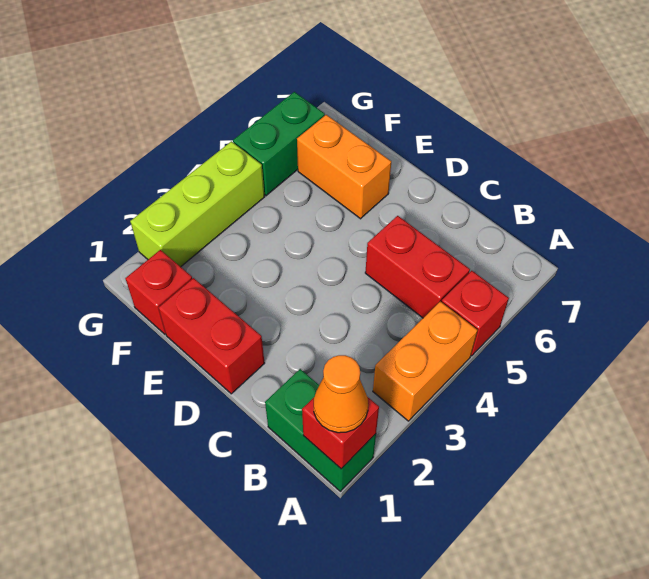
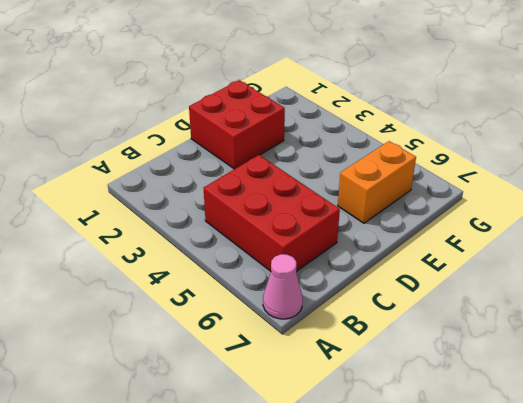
pink 1x1 cone [263,254,303,319] -> none
red 2x3 brick [204,155,340,271] -> red 1x2 brick [365,216,470,318]
red 2x2 brick [189,80,285,169] -> red 1x2 brick [158,278,265,394]
none -> green 1x2 brick [265,369,376,491]
none -> orange 1x2 brick [373,302,478,421]

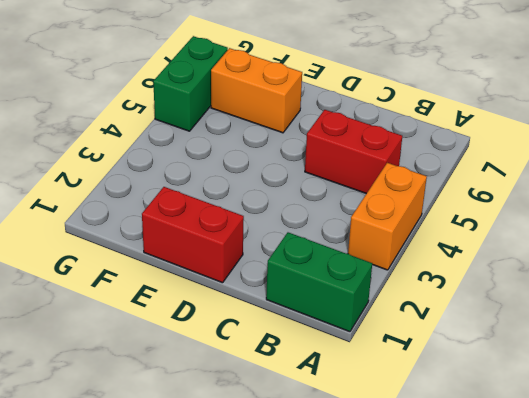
none -> red 1x1 brick [442,271,509,356]
none -> red 1x1 brick [125,250,192,334]

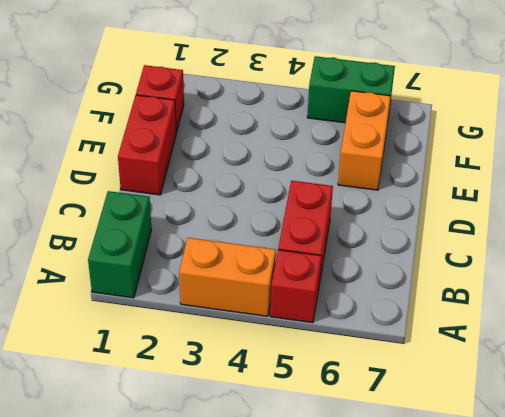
none -> lime 1x3 brick [130,141,265,267]
none -> red 1x1 brick [302,398,379,469]

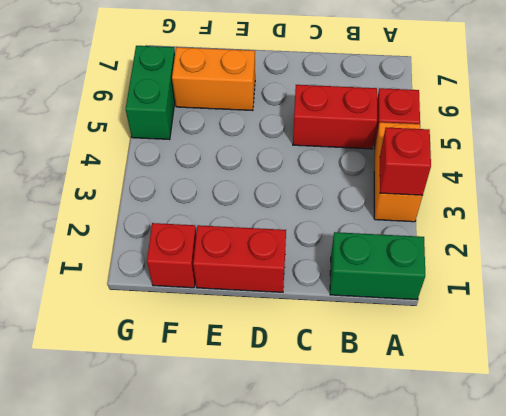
red 1x1 brick [380,127,431,195] -> red 1x1 brick moved to [302,398,379,469]
none -> lime 1x3 brick [130,141,265,267]
none -> orange 1x1 cone [314,355,368,433]

